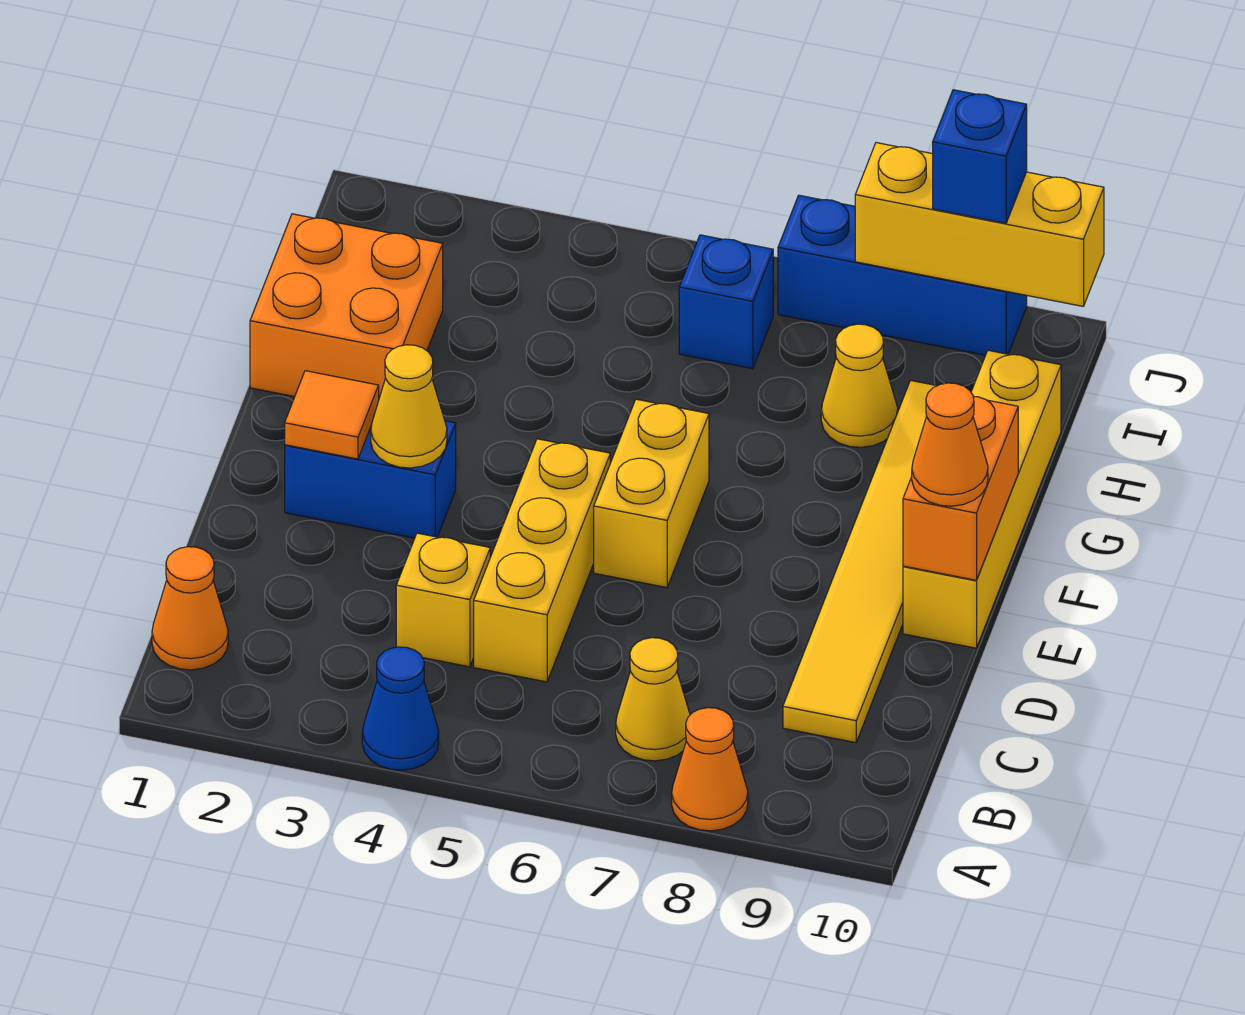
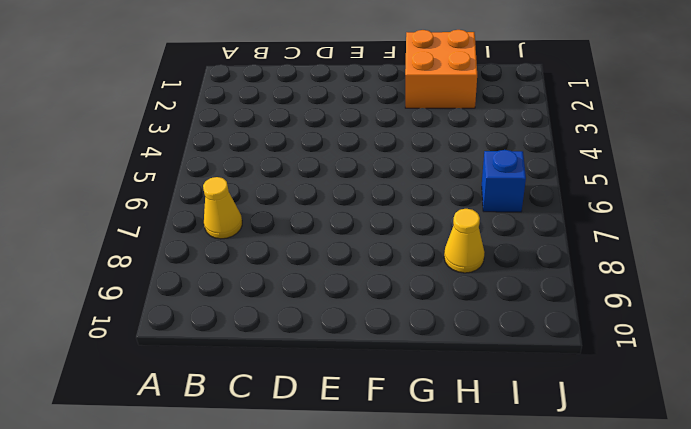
none -> blue 1x1 cone [362,647,439,770]
none -> orange 1x1 cone [672,708,748,831]
none -> orange 1x1 cone [152,547,228,670]

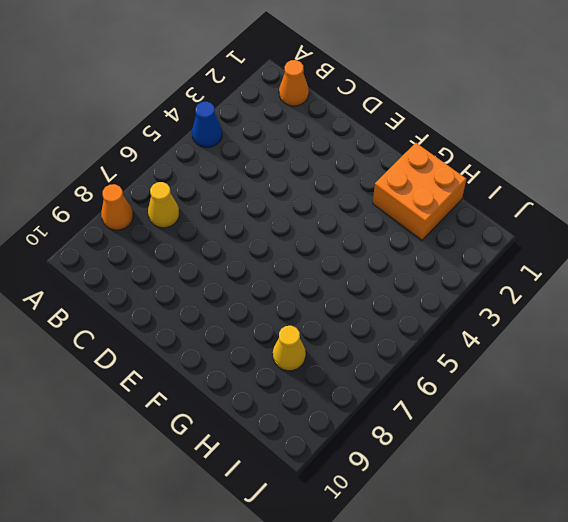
none -> yellow 1x1 brick [396,533,490,667]
none -> yellow 1x3 brick [474,439,610,682]
none -> yellow 1x6 tile [783,380,936,743]

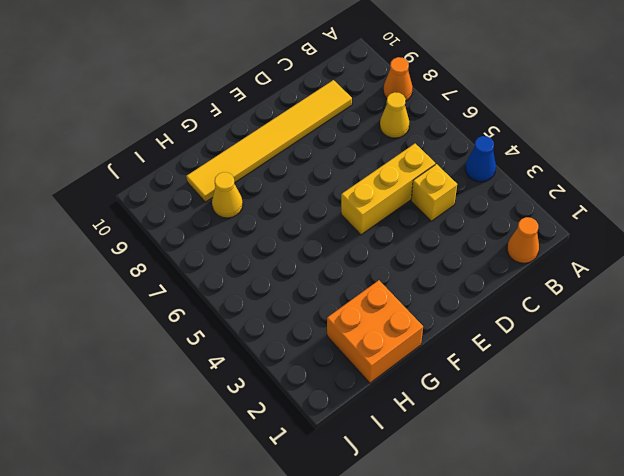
none -> blue 1x2 brick [285,421,456,538]
none -> yellow 1x2 brick [594,399,709,588]
none -> yellow 1x4 brick [903,350,1061,648]

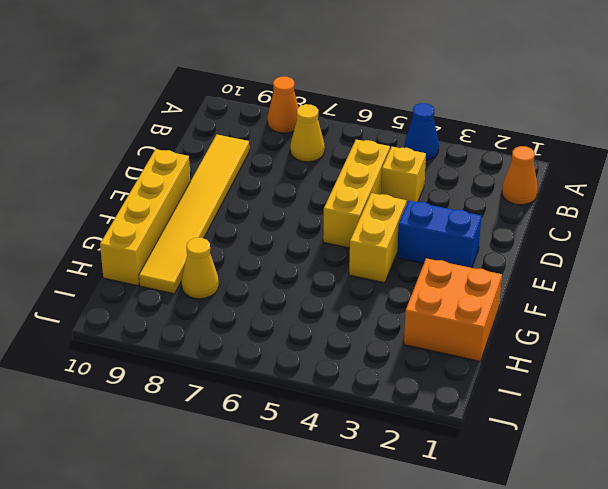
yellow 1x2 brick [349,193,406,283] -> yellow 1x2 brick moved to [594,399,709,588]
none -> blue 1x1 brick [679,235,773,369]
none -> blue 1x3 brick [778,195,1027,355]
none -> orange 1x1 tile [285,371,379,459]

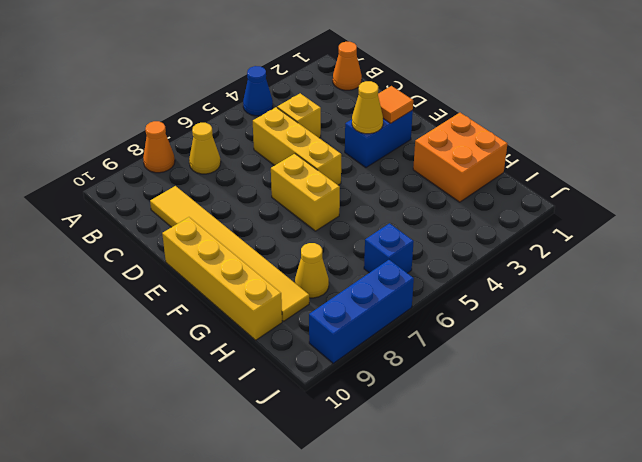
none -> orange 1x2 brick [903,396,1018,580]
none -> yellow 1x3 brick [855,143,1104,306]
none -> orange 1x1 cone [912,383,988,506]

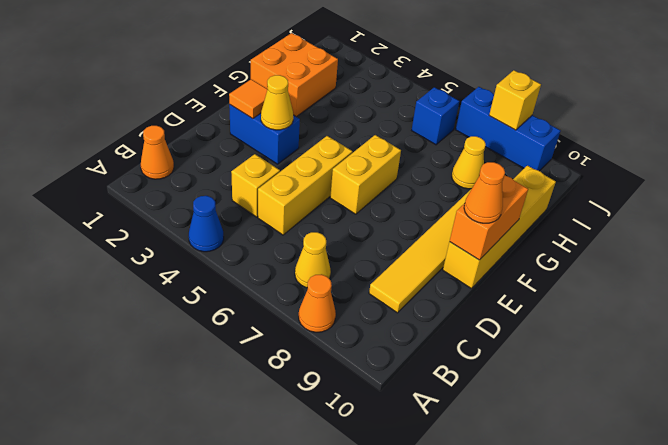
yellow 1x1 brick [489,70,541,130] -> yellow 1x3 brick [855,143,1104,306]
none -> blue 1x1 brick [933,90,1027,223]

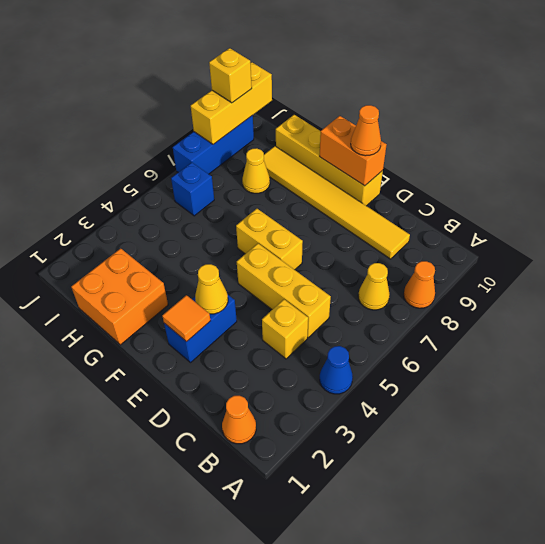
yellow 1x1 brick [209,48,252,103] -> blue 1x1 brick [933,90,1027,223]

